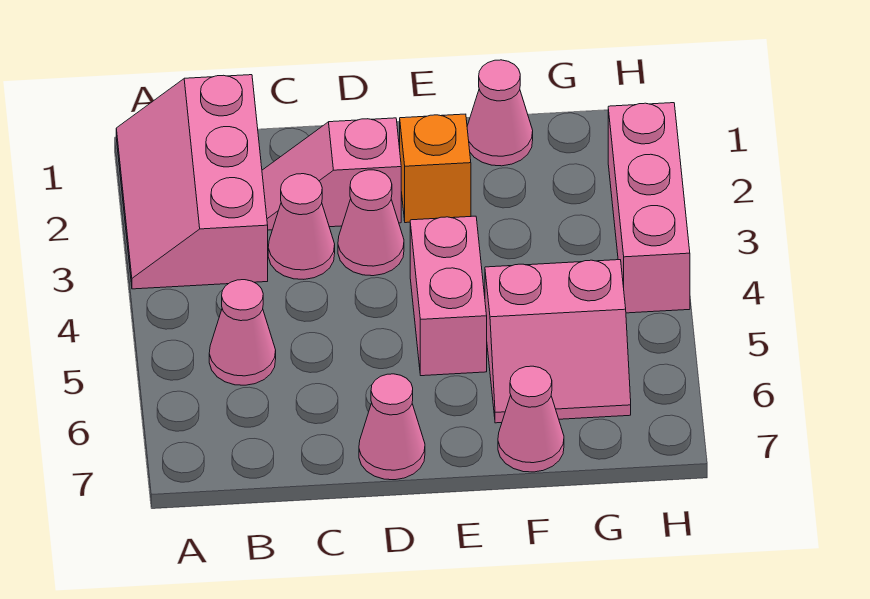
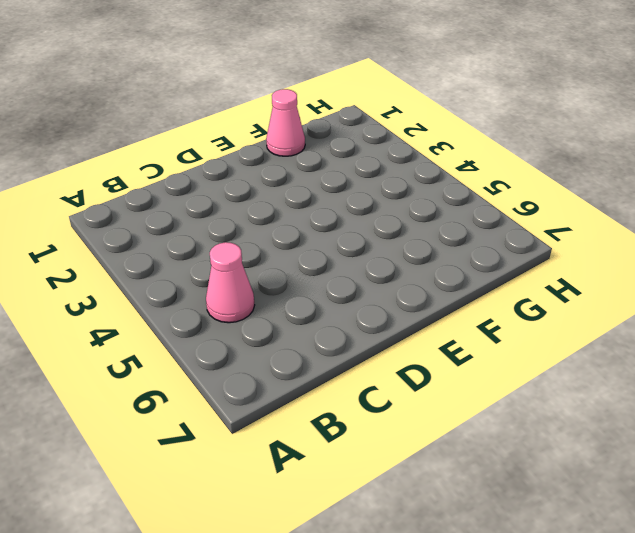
none -> pink 2x3 slope [116,75,268,289]
none -> pink 1x2 slope [262,118,401,230]
none -> pink 1x1 cone [268,174,335,279]

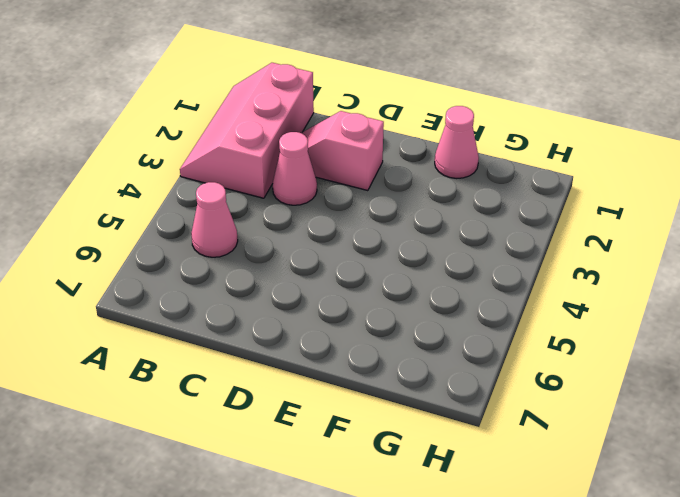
none -> pink 1x1 cone [338,170,404,276]
none -> pink 1x1 cone [359,374,425,480]
none -> orange 1x1 brick [400,114,471,223]

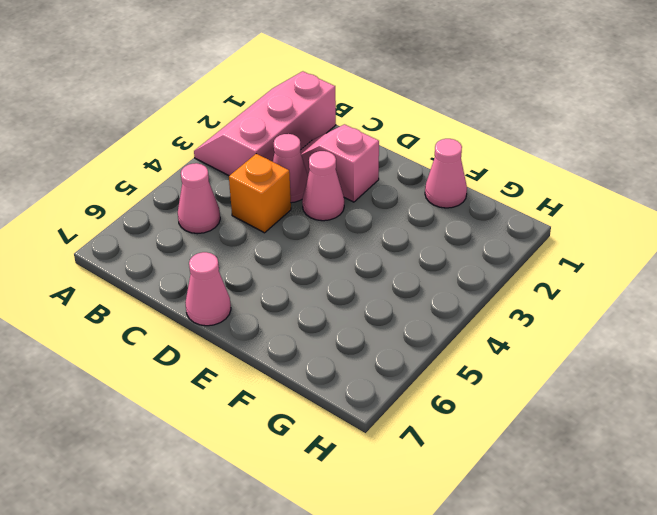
orange 1x1 brick [229,154,291,233] -> orange 1x1 brick moved to [400,114,471,223]
none -> pink 1x2 brick [410,216,487,376]
none -> pink 2x2 slope [485,260,631,423]
none -> pink 1x1 cone [498,366,564,472]

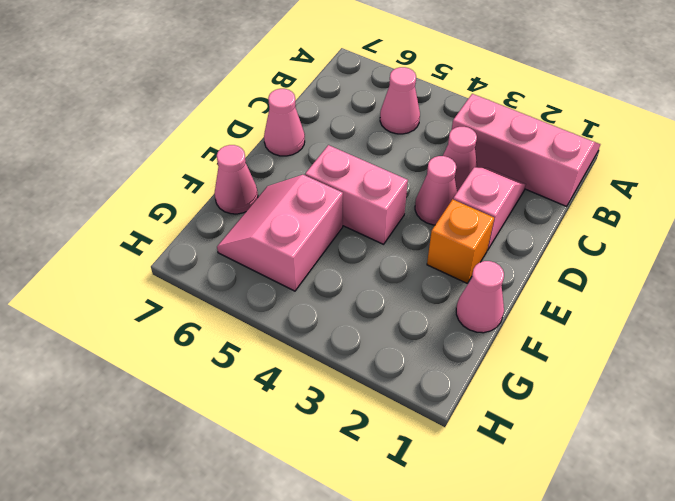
none -> pink 1x3 brick [608,103,690,313]

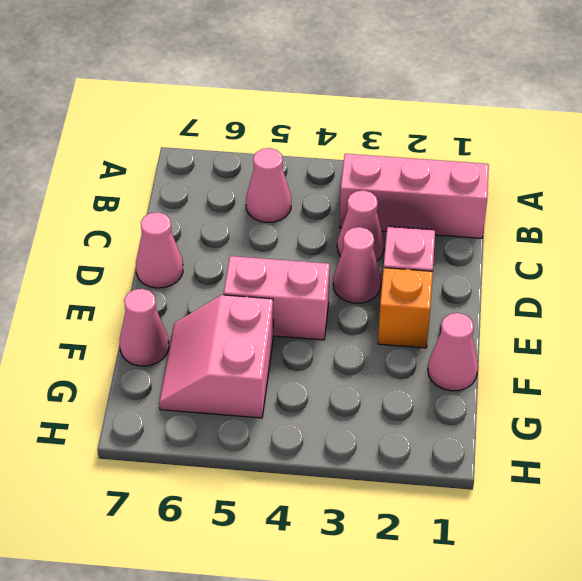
none -> pink 1x3 brick [608,103,690,313]

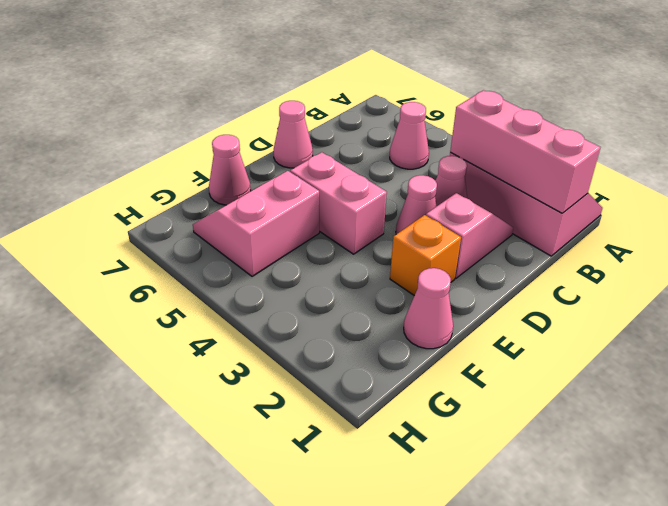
pink 1x3 brick [450,90,600,213] -> pink 1x3 brick moved to [608,103,690,313]

